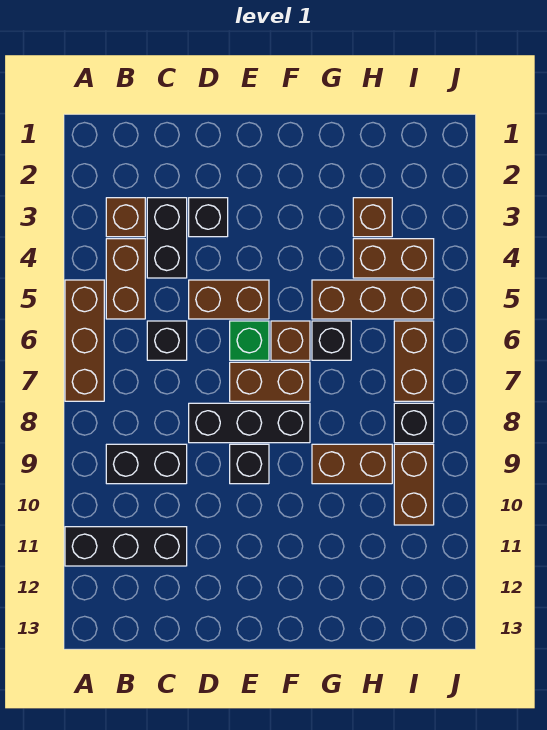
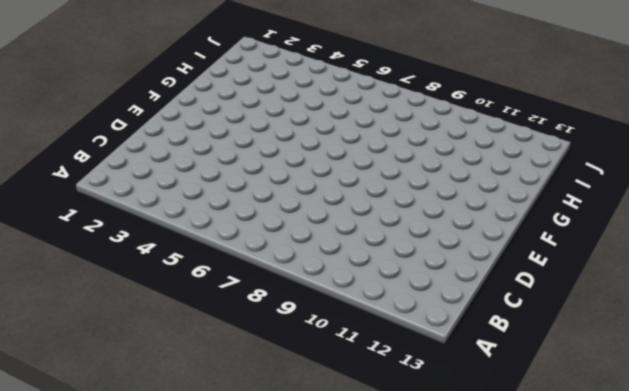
none -> brown 1x3 brick [65,280,104,401]
none -> black 1x3 brick [65,527,187,566]
none -> brown 1x1 brick [106,198,145,237]

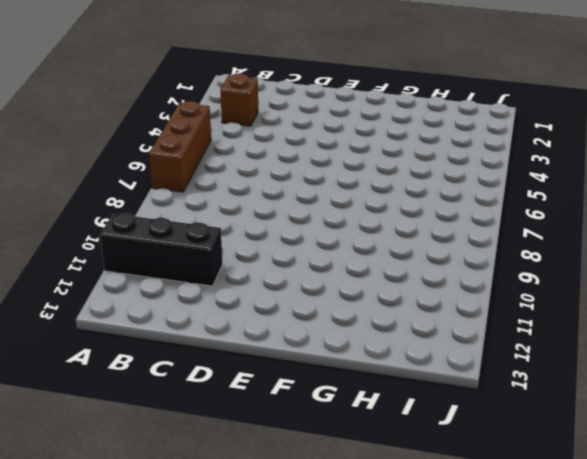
none -> brown 1x2 brick [106,239,145,319]
none -> black 1x2 brick [106,444,187,484]
none -> black 1x2 brick [147,198,187,278]

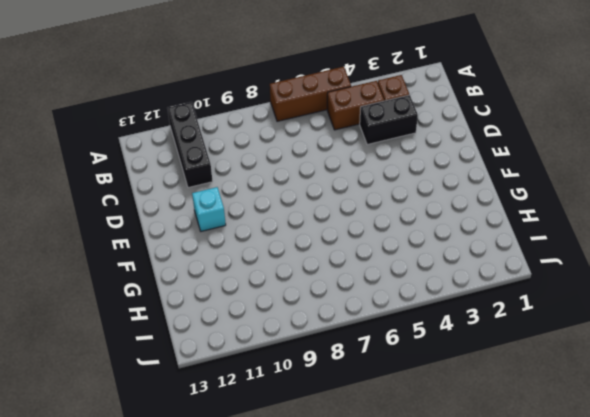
cyan 1x1 brick [192,187,226,231] -> none
none -> black 1x2 brick [106,444,187,484]
none -> black 1x1 brick [147,321,187,360]
none -> black 1x1 brick [189,198,228,237]

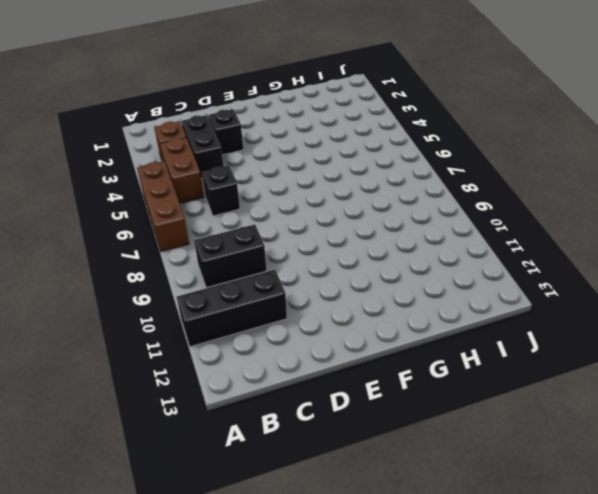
none -> brown 1x2 brick [189,280,269,319]
none -> black 1x3 brick [189,403,310,443]
none -> green 1x1 brick [230,321,269,360]

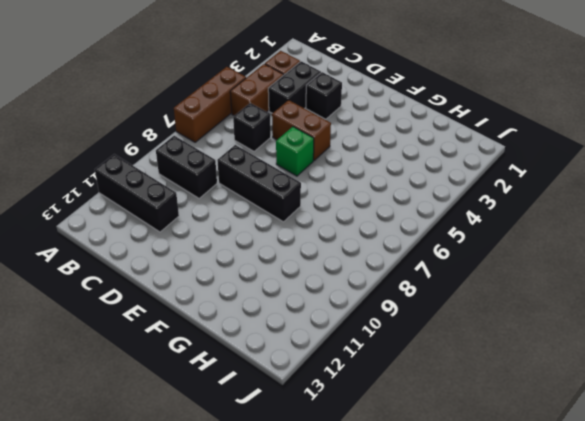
none -> brown 1x2 brick [230,362,310,401]
none -> black 1x1 brick [230,444,269,484]
none -> brown 1x1 brick [271,321,310,360]

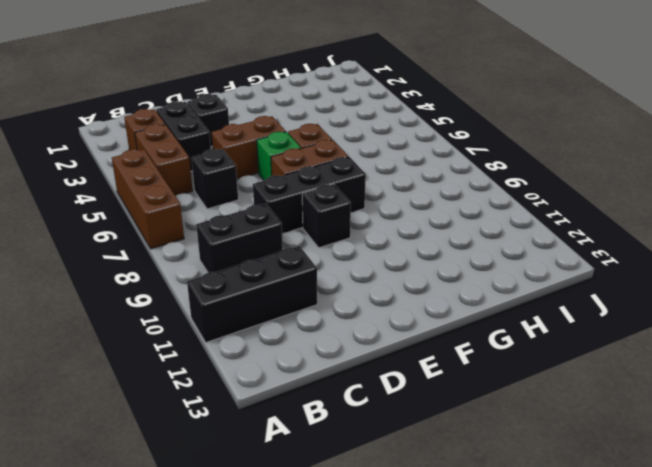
none -> brown 1x3 brick [312,280,434,319]
none -> black 1x1 brick [312,321,351,360]
none -> brown 1x2 brick [312,444,392,484]

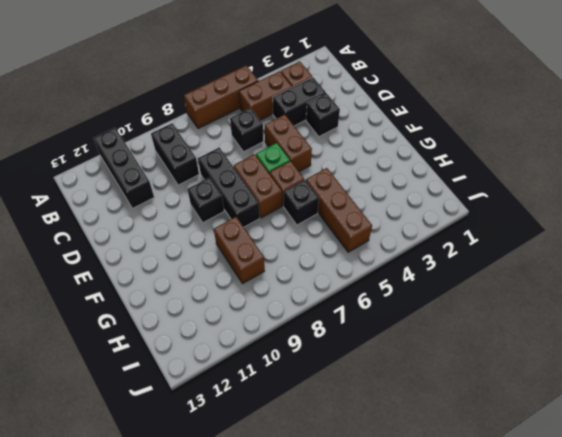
none -> brown 1x1 brick [353,198,392,237]
none -> brown 1x2 brick [353,239,434,278]
none -> brown 1x2 brick [394,321,434,401]

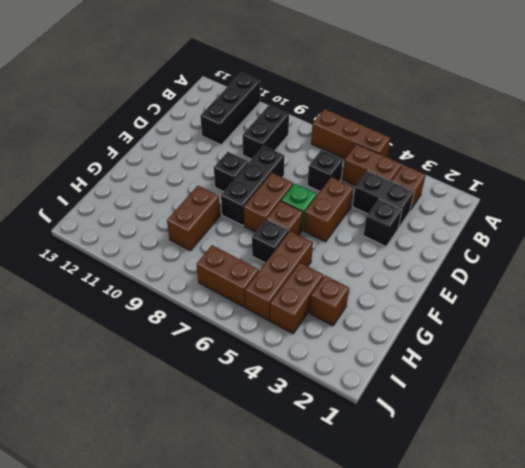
none -> black 1x1 brick [394,403,434,443]
none -> brown 1x2 brick [394,444,434,525]

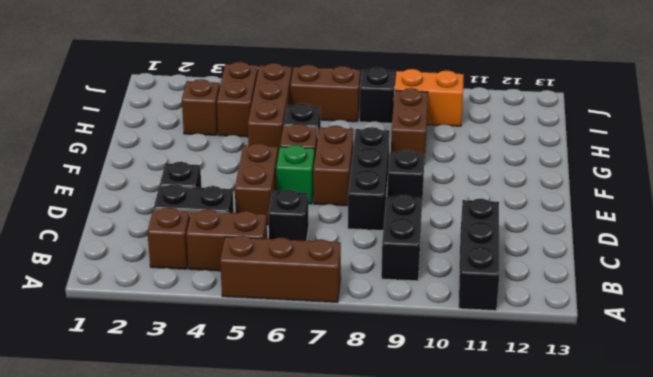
orange 1x2 brick [395,69,464,126] -> brown 1x2 brick [394,444,434,525]

